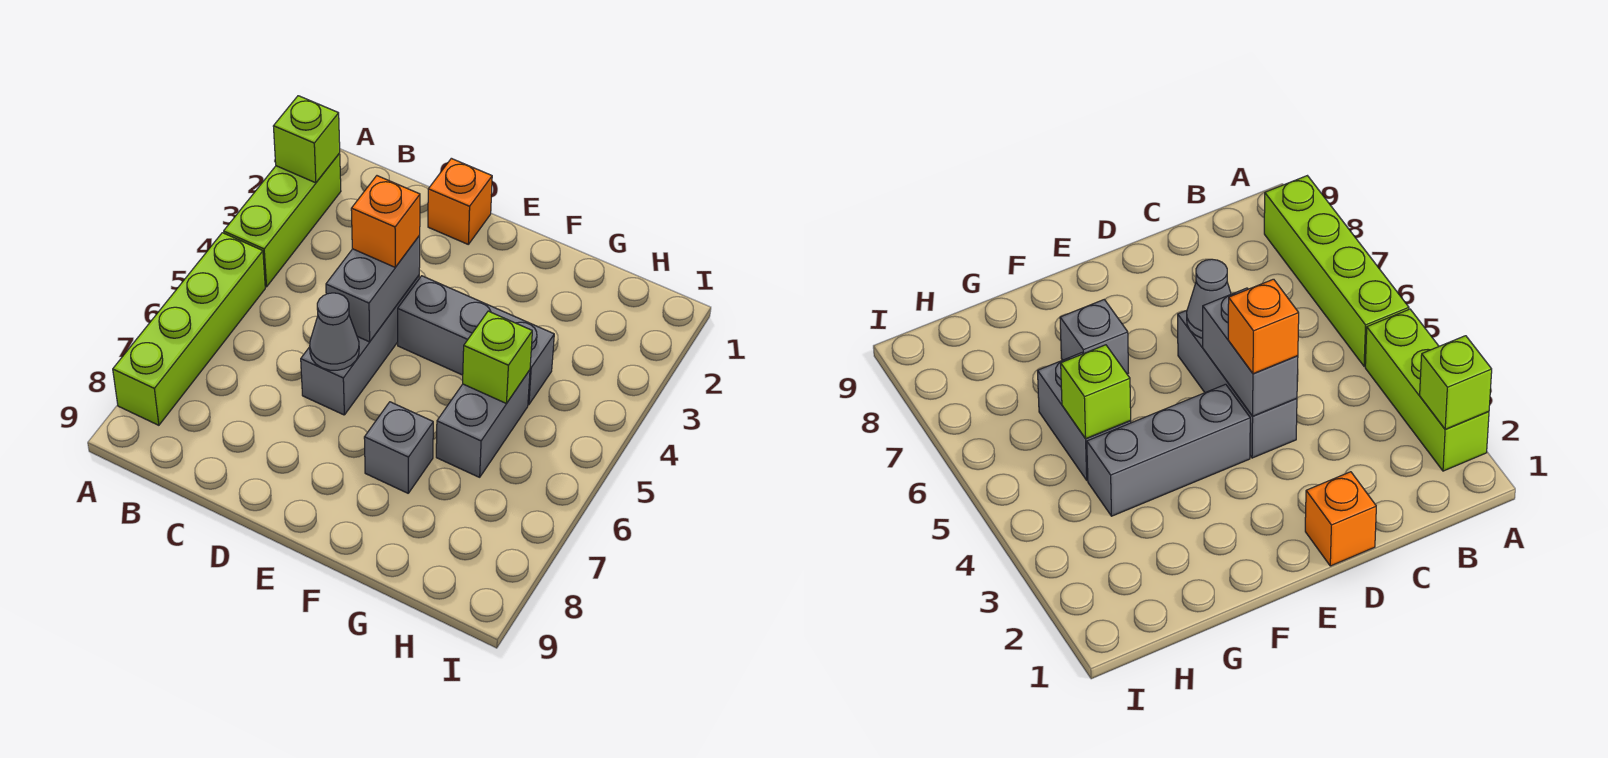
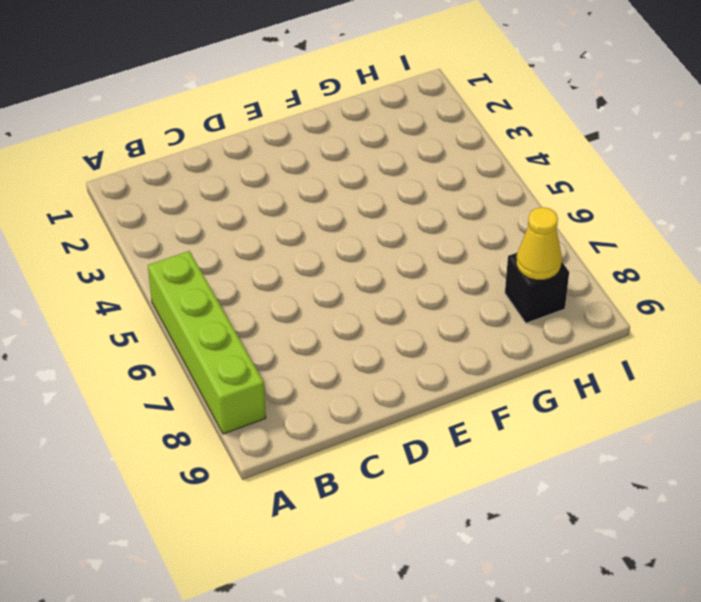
black 1x1 brick [505,253,569,323] -> none
yellow 1x1 cone [516,207,562,280] -> none
none -> lime 1x3 brick [224,153,341,287]
none -> orange 1x1 brick [428,158,492,244]
none -> grey 1x3 brick [301,276,419,415]

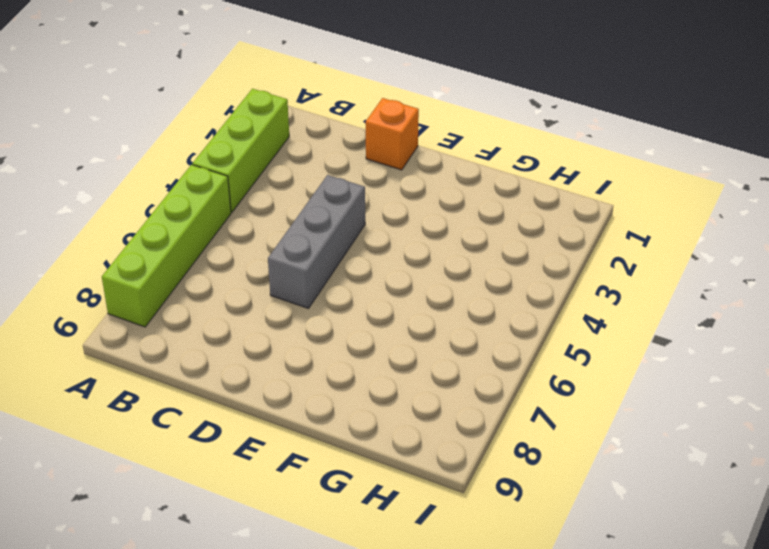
none -> grey 1x3 brick [398,276,554,405]
none -> grey 1x1 brick [364,402,433,493]
none -> grey 1x2 brick [436,370,530,477]

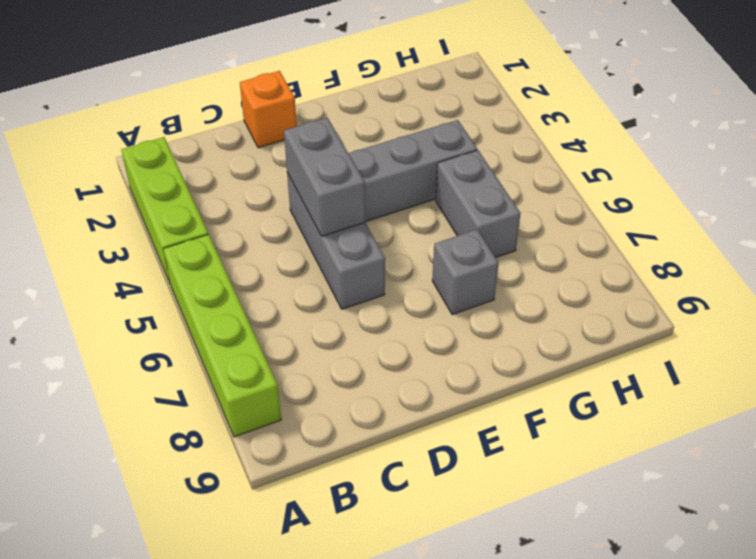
none -> lime 1x1 brick [273,96,340,183]
none -> grey 1x1 cone [310,293,359,370]
none -> lime 1x1 brick [463,311,532,403]

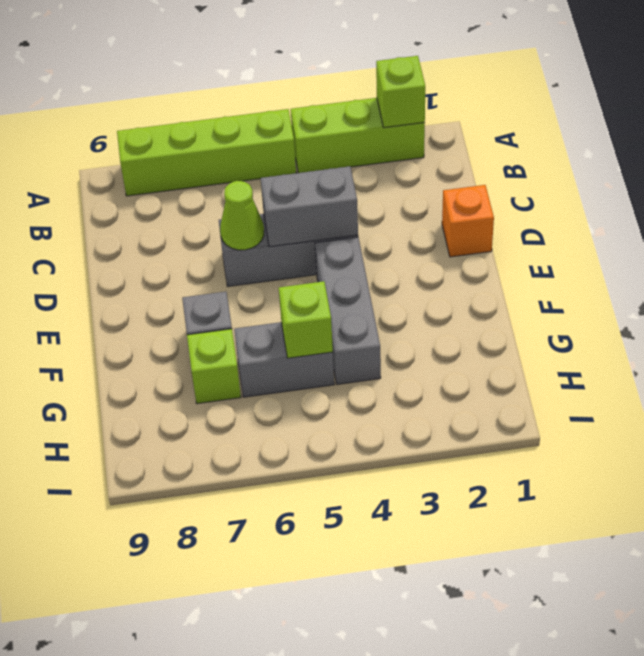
lime 1x1 cone [220,181,264,250] -> grey 1x1 cone [310,293,359,370]
lime 1x1 brick [187,329,241,404] -> none
none -> orange 1x1 brick [351,176,420,267]

